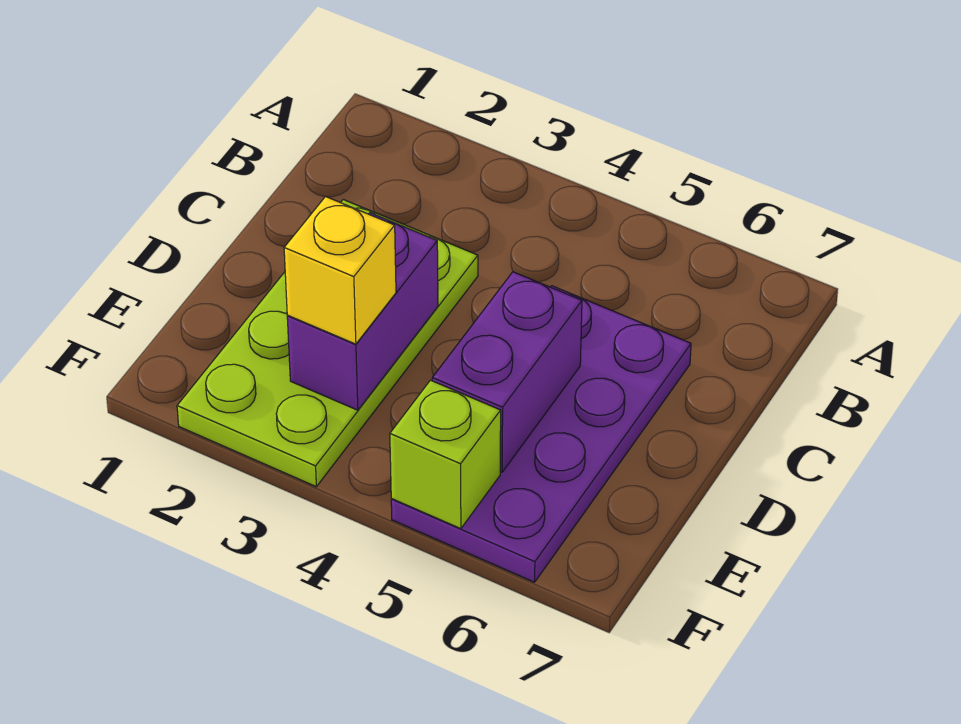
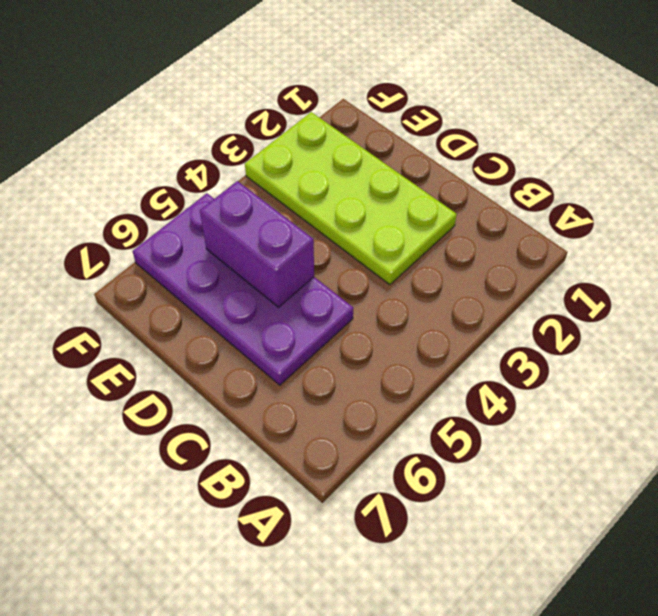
none -> purple 1x2 brick [287,213,438,410]
none -> lime 1x1 brick [390,380,501,529]

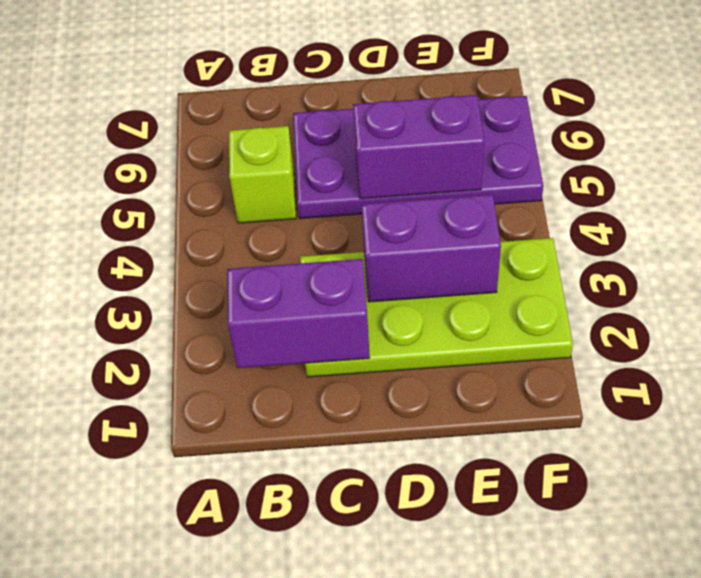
purple 1x2 brick [227,259,370,368] -> none
lime 1x1 brick [229,126,296,223] -> lime 1x1 brick moved to [390,380,501,529]
none -> yellow 1x1 brick [284,197,396,344]

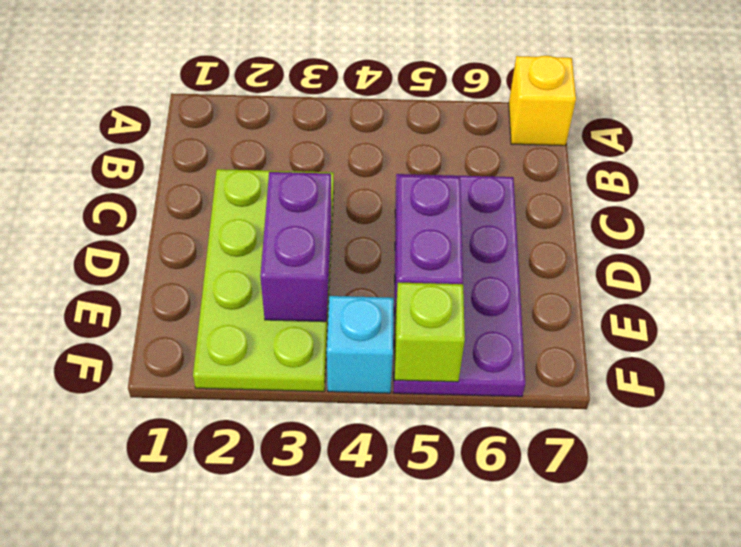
yellow 1x1 brick [509,56,576,146] -> yellow 1x1 brick moved to [284,197,396,344]
cyan 1x1 brick [327,296,394,393] -> none

